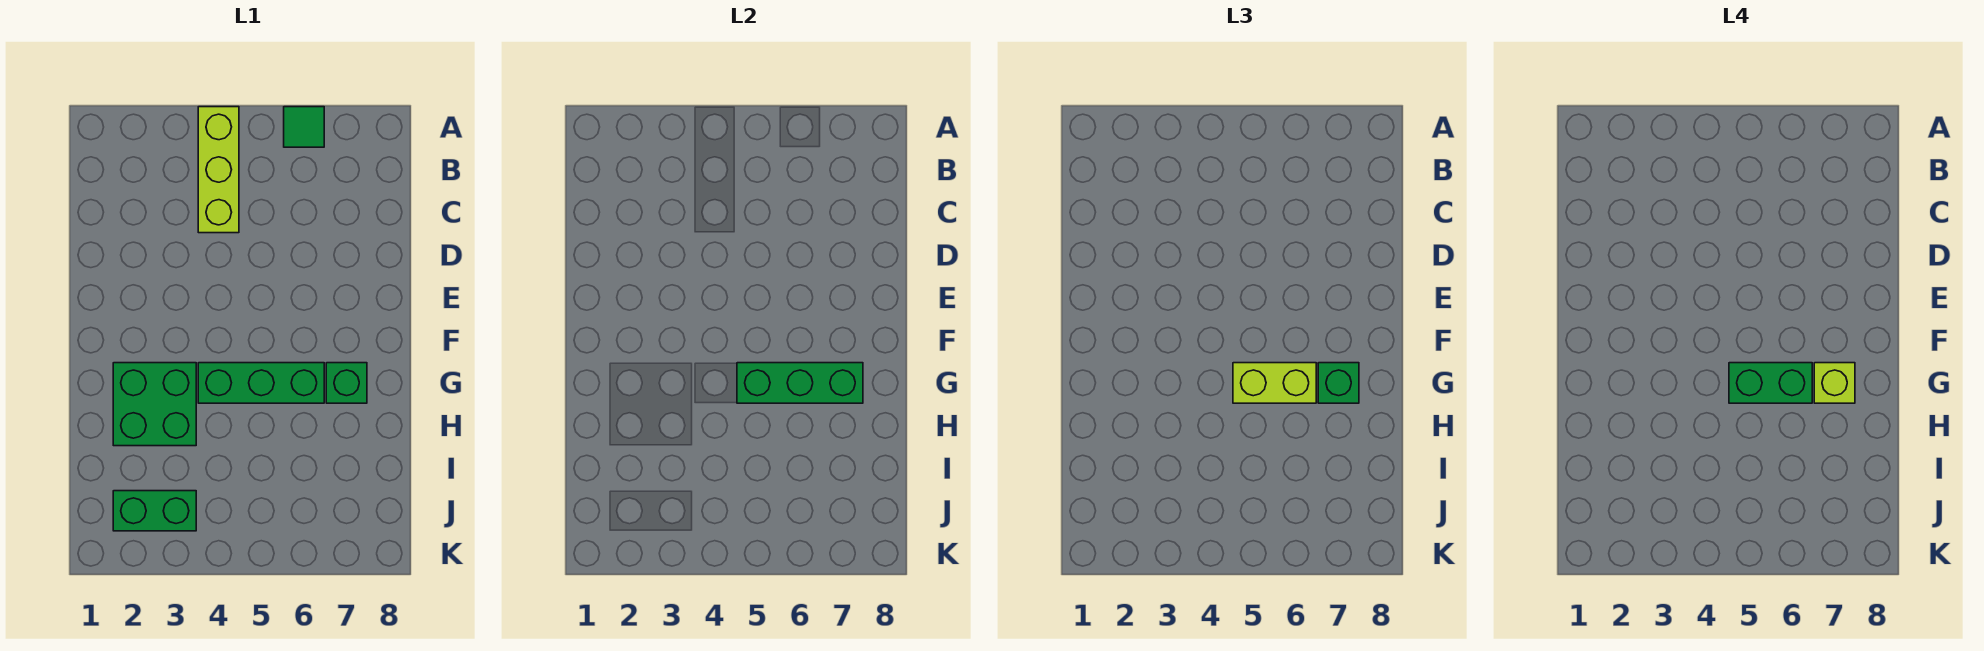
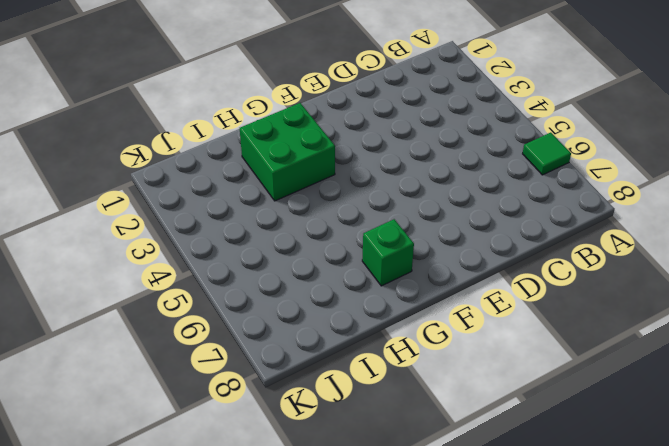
none -> lime 1x3 brick [198,107,239,233]
none -> green 1x3 brick [198,363,324,403]

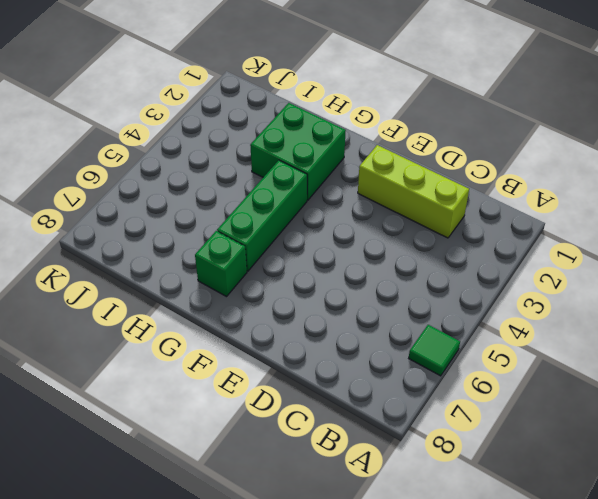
lime 1x3 brick [358,145,469,238] -> lime 1x3 brick moved to [198,107,239,233]
none -> green 1x2 brick [113,491,196,531]
none -> green 1x3 brick [737,363,863,403]

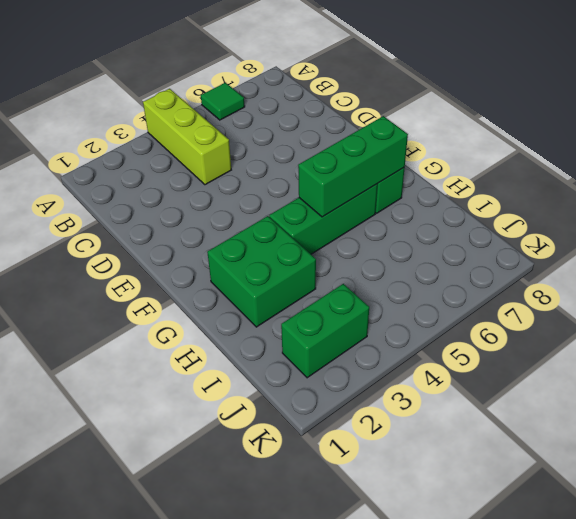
none -> lime 1x2 brick [1233,363,1316,403]
none -> green 1x1 brick [1318,363,1359,403]

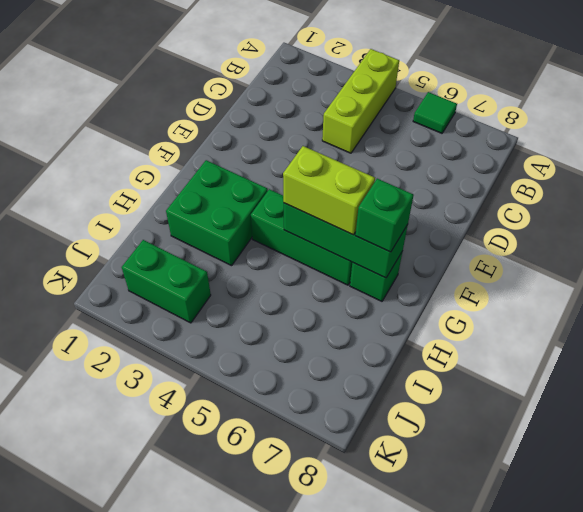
none -> green 1x2 brick [1729,363,1812,403]
none -> lime 1x1 brick [1814,363,1855,403]

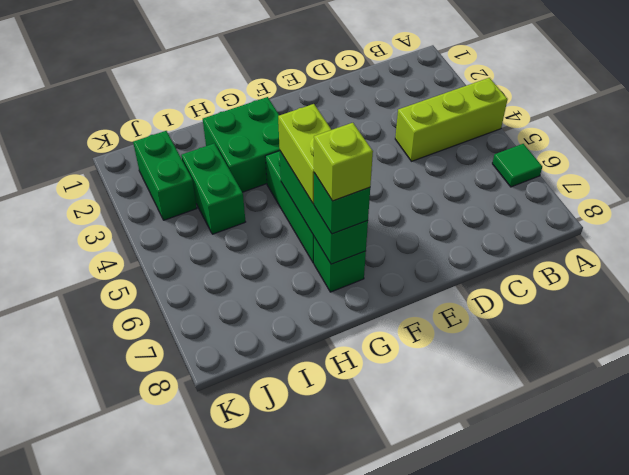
green 1x2 brick [181,143,245,234] -> green 1x2 brick moved to [1729,363,1812,403]

